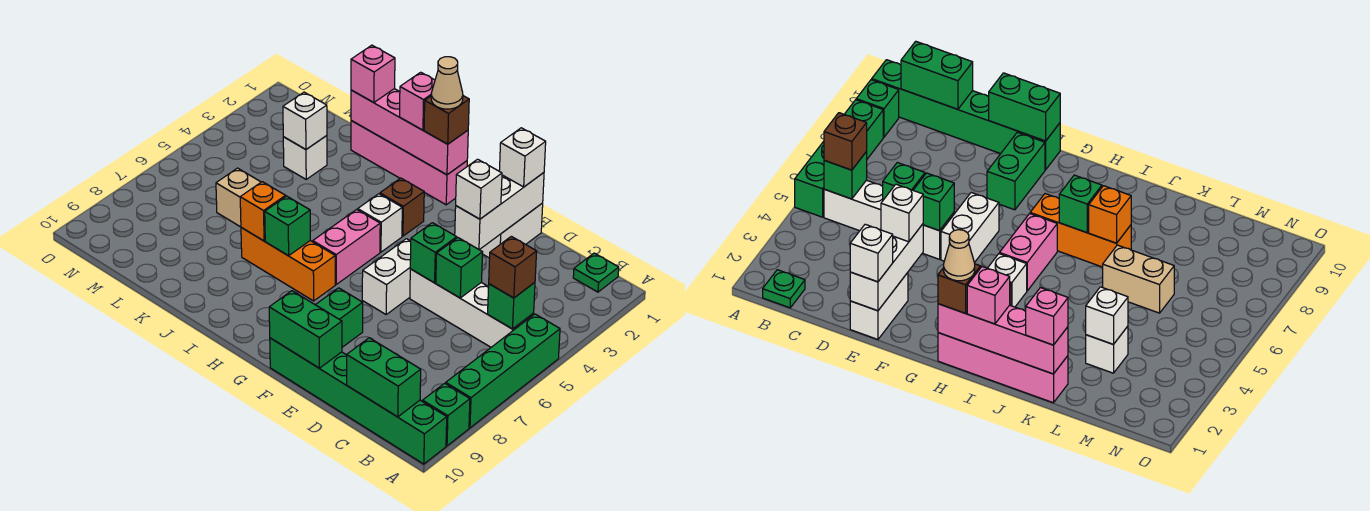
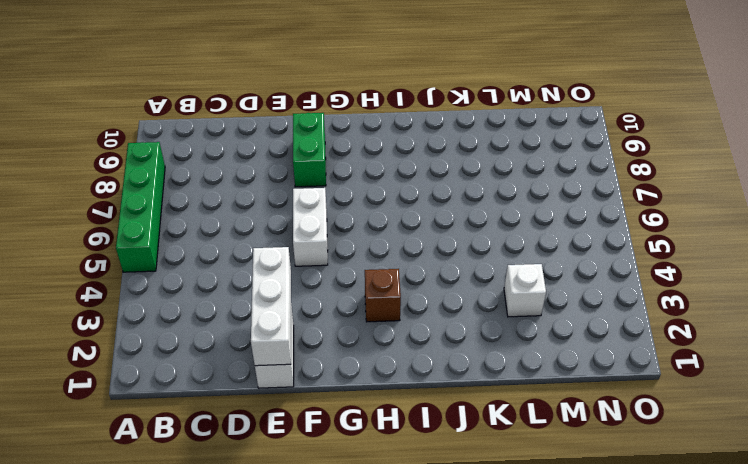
none -> green 1x1 brick [423,383,470,446]
none -> green 1x6 brick [270,338,447,464]
none -> green 1x1 plate [573,253,619,292]
none -> white 1x4 brick [410,269,534,347]

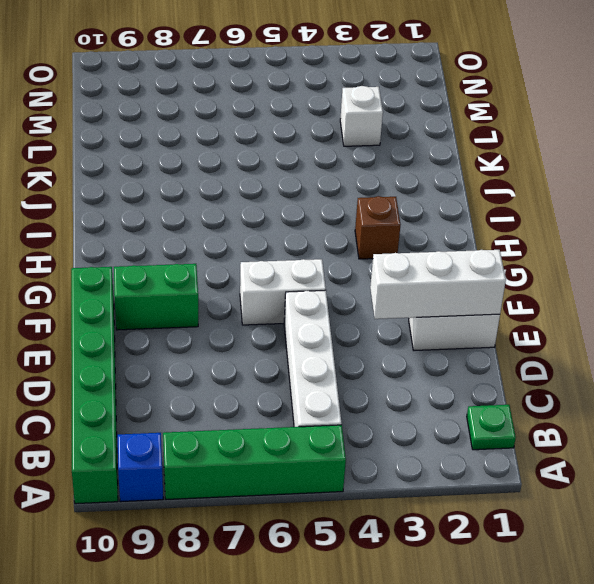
blue 1x1 brick [117,433,163,502] -> green 1x1 brick [423,383,470,446]
none -> pink 1x4 brick [351,121,467,205]
none -> white 1x1 brick [358,194,402,252]
none -> pink 1x2 brick [313,209,380,284]
none -> orange 1x3 brick [241,228,335,301]

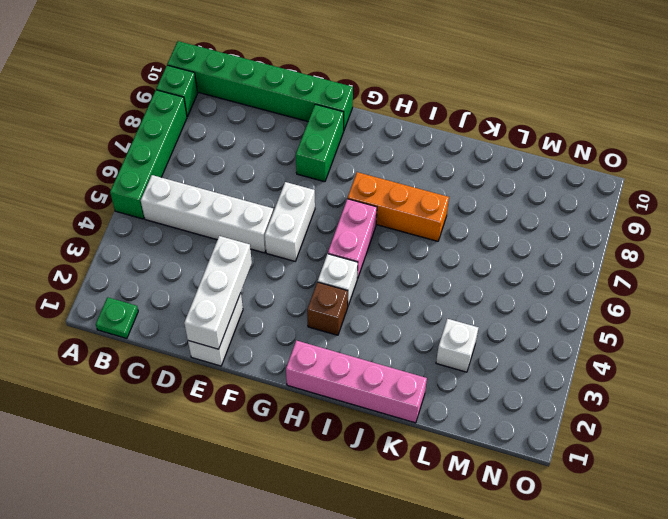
none -> tan 1x2 brick [216,168,261,227]
none -> green 1x1 brick [488,282,535,329]
none -> green 1x2 brick [347,338,421,417]
none -> green 1x1 brick [436,238,483,298]

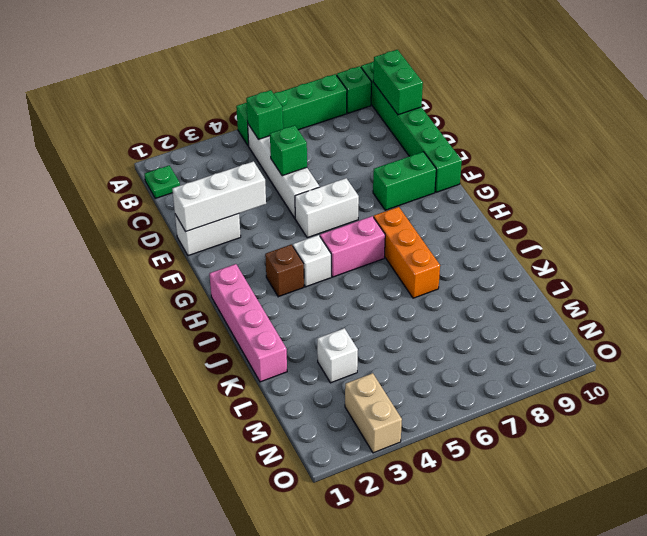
tan 1x2 brick [345,373,402,453] -> tan 1x2 brick moved to [216,168,261,227]
none -> green 1x1 brick [410,223,457,283]
none -> green 1x2 brick [269,291,342,368]
none -> pink 1x4 brick [351,89,468,175]
none -> green 1x1 brick [265,196,310,256]

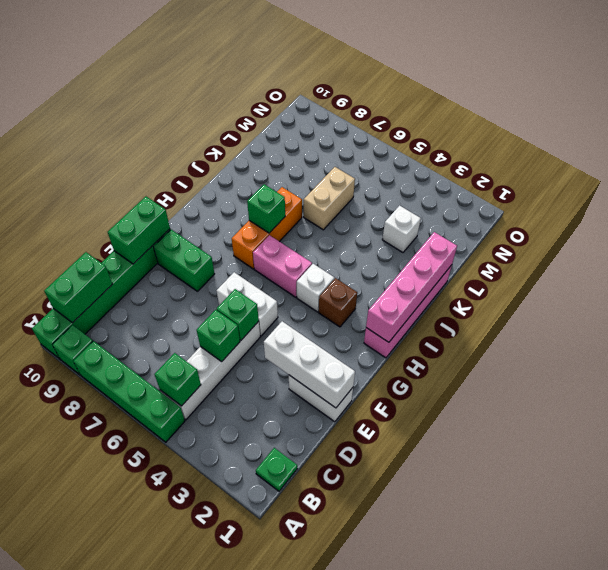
none -> orange 1x1 brick [240,182,286,241]
none -> white 1x1 brick [283,92,327,149]
none -> brown 1x1 brick [489,236,537,298]
none -> white 1x1 brick [499,128,546,187]

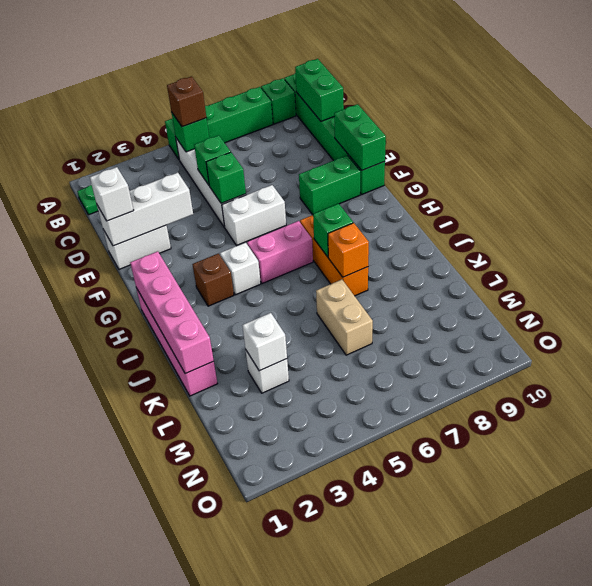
none -> white 1x1 brick [456,159,502,219]
none -> brown 1x1 brick [424,96,469,144]
none -> pink 1x1 brick [400,72,435,130]
none -> pink 1x1 brick [351,45,395,103]

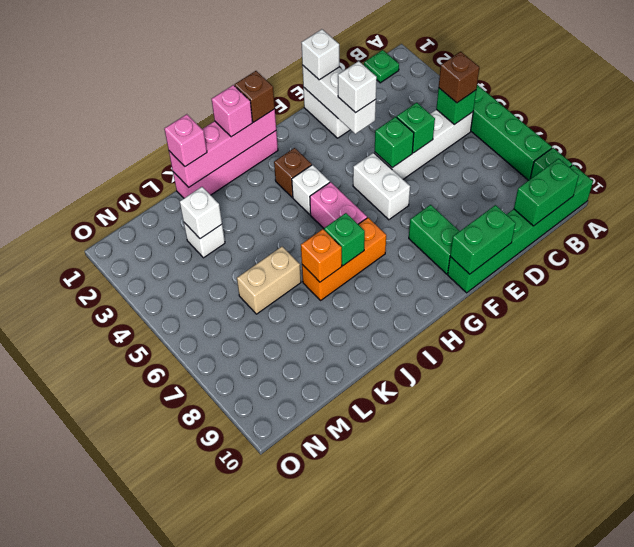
none -> tan 1x1 cone [431,57,463,109]

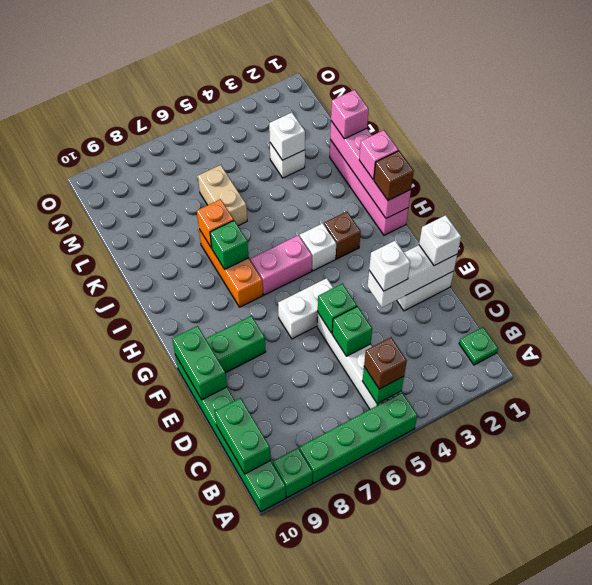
none -> tan 1x1 cone [431,57,463,109]

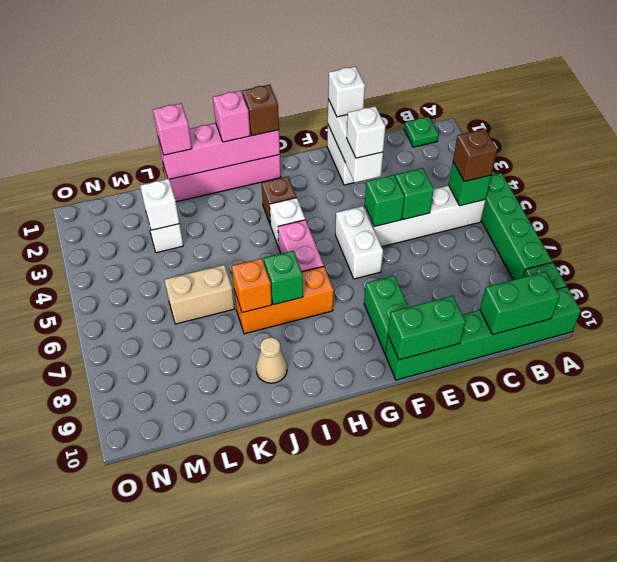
tan 1x1 cone [256,337,287,383] -> tan 1x1 cone moved to [431,57,463,109]

